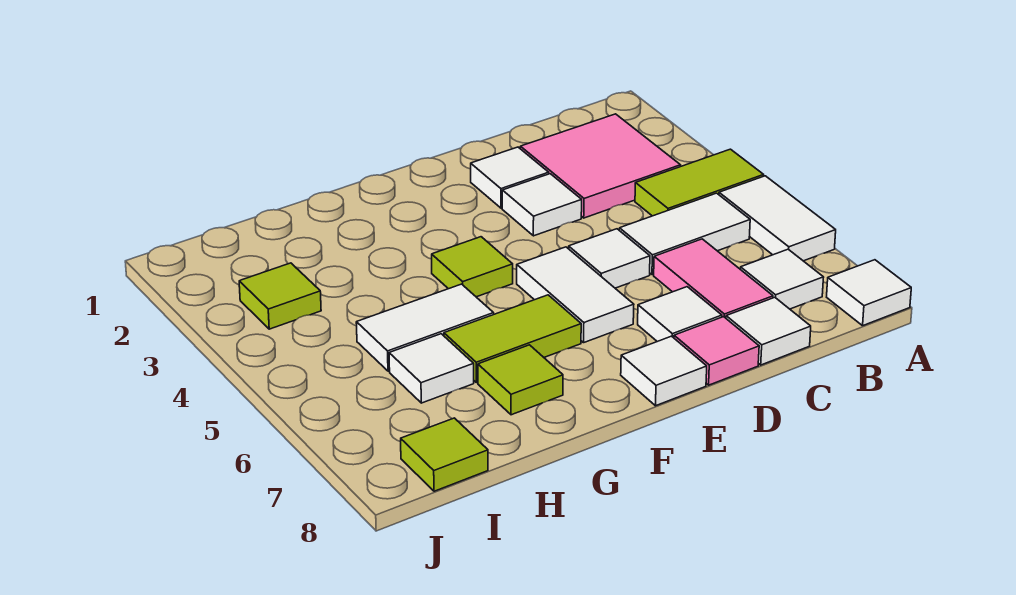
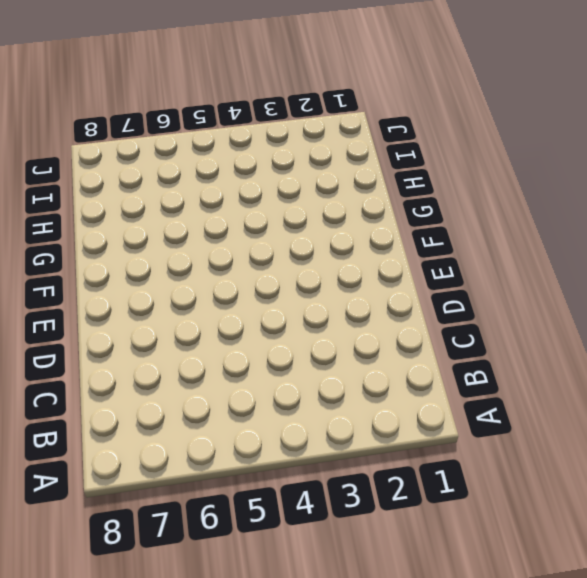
none -> lime 1x2 tile [635,149,764,216]
none -> white 1x2 tile [719,176,836,261]
none -> white 1x1 tile [827,260,911,326]

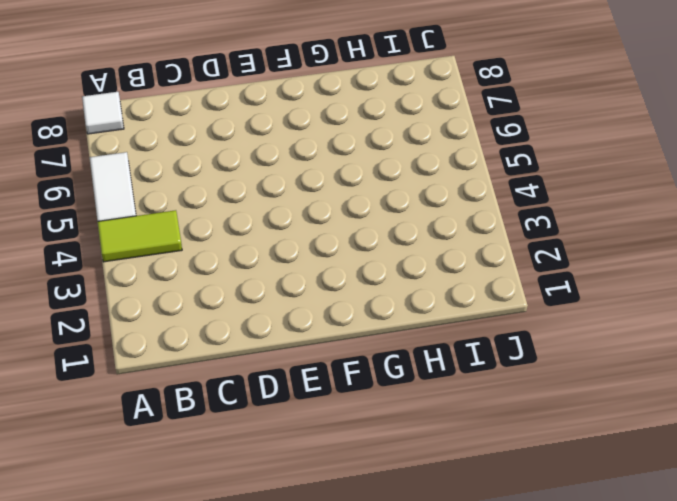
none -> pink 2x2 tile [520,114,681,218]
none -> white 1x2 tile [619,193,750,275]
none -> white 1x1 tile [740,249,824,309]

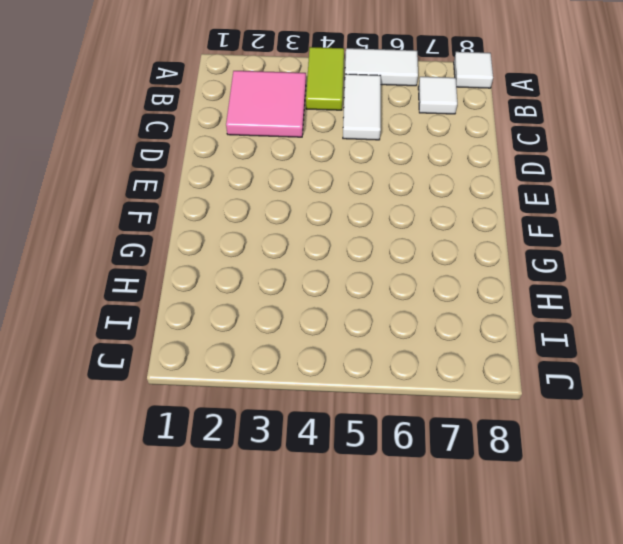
none -> pink 1x2 tile [654,239,773,318]
none -> white 1x1 tile [726,297,811,365]
none -> white 1x1 tile [471,147,549,208]

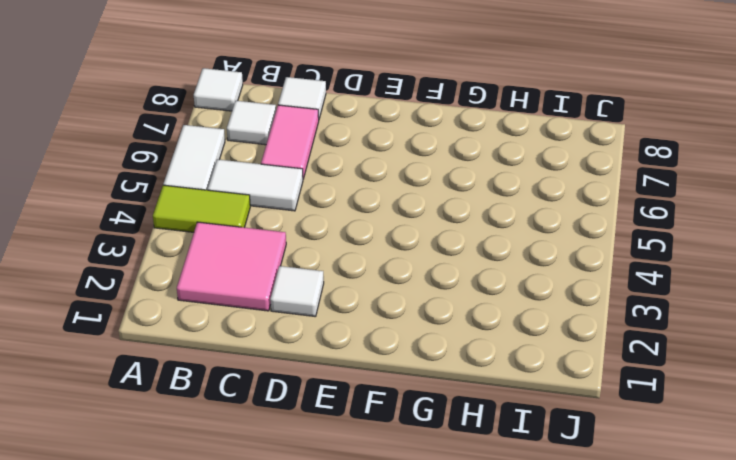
none -> white 1x1 tile [502,174,582,236]
none -> white 1x1 tile [569,229,650,288]
none -> white 1x1 tile [638,287,722,342]

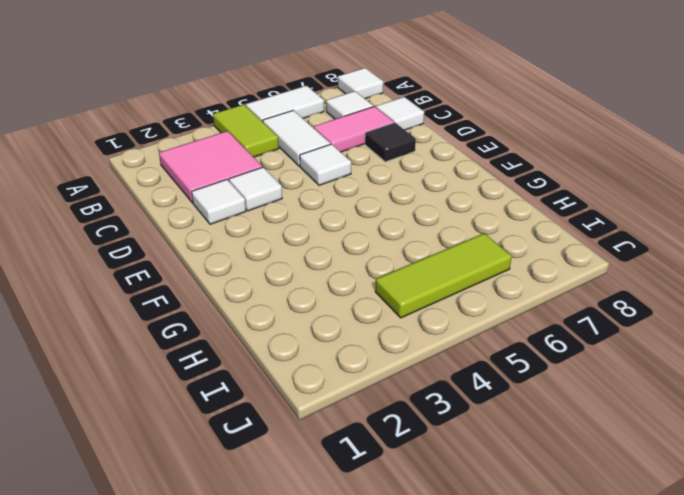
black 1x1 tile [365,123,416,162] -> white 1x1 tile [638,287,722,342]
lime 1x3 tile [375,233,512,318] -> none
none -> pink 1x1 tile [674,317,759,385]
none -> white 1x2 tile [517,247,634,343]
none -> white 1x1 tile [621,336,707,406]

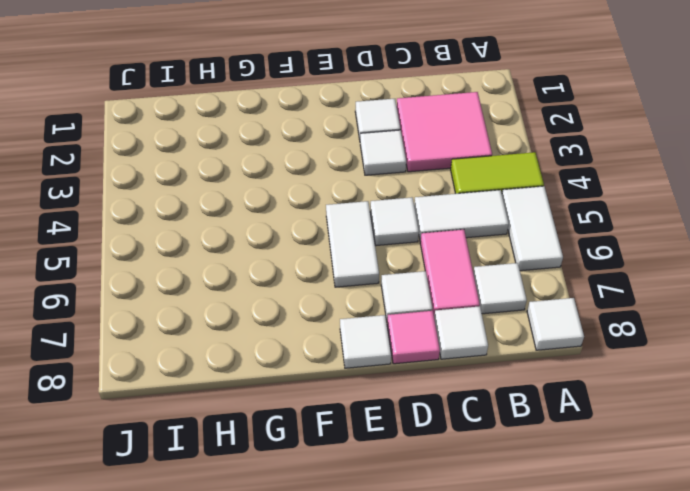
none -> lime 1x1 tile [432,237,513,297]
none -> lime 1x2 tile [444,295,581,383]
none -> white 1x2 tile [356,284,494,371]

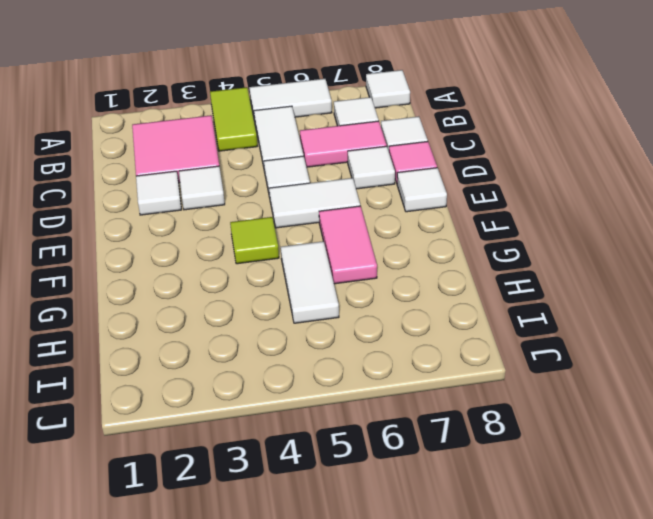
pink 1x2 tile [319,206,377,284] -> lime 1x2 tile [444,295,581,383]
none -> lime 1x1 tile [478,345,563,415]
none -> white 1x1 tile [389,334,474,403]
none -> lime 1x1 tile [239,263,321,329]

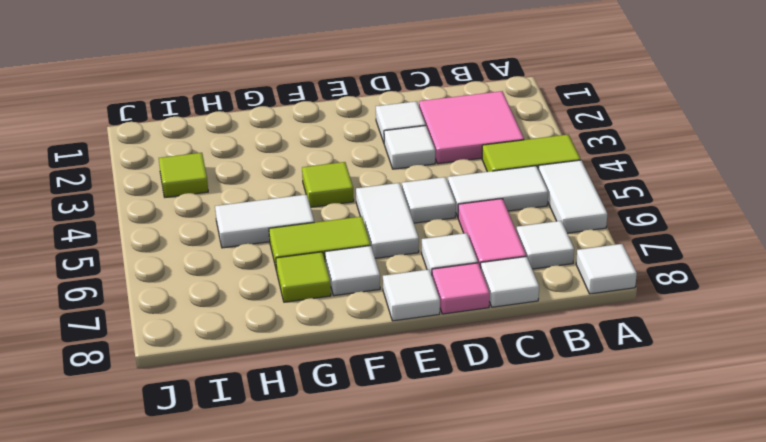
white 1x1 tile [325,246,380,296] -> white 1x1 tile moved to [389,334,474,403]
none -> lime 1x1 tile [401,418,488,491]

